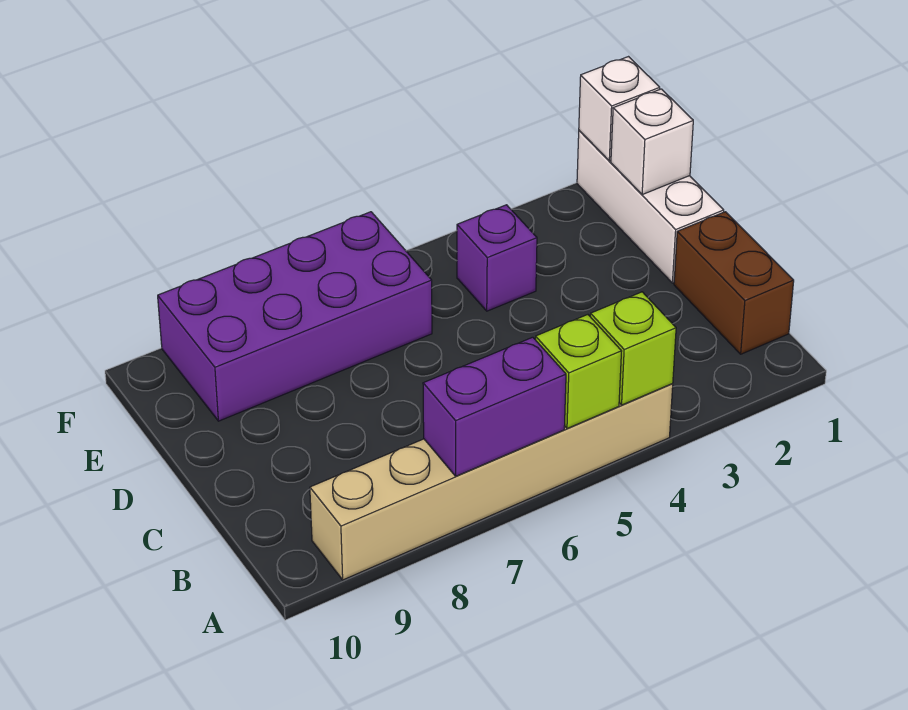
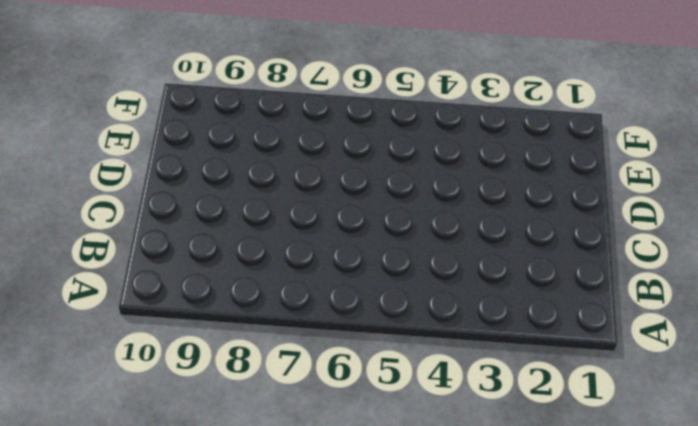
none -> tan 1x6 brick [310,384,673,580]
none -> brown 1x2 brick [674,212,794,354]

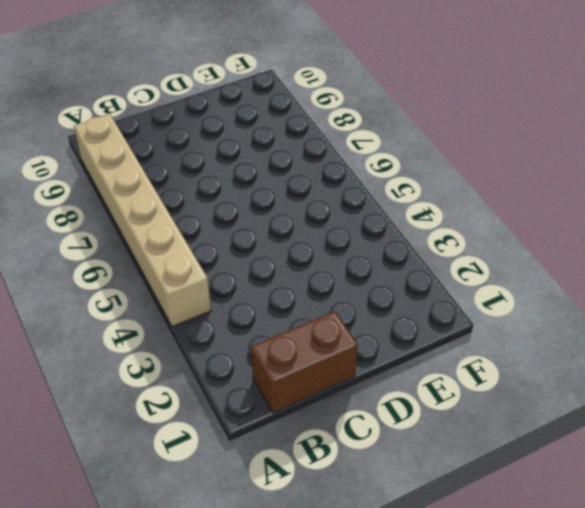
none -> white 1x3 brick [577,130,724,283]
none -> purple 1x1 brick [457,205,537,311]

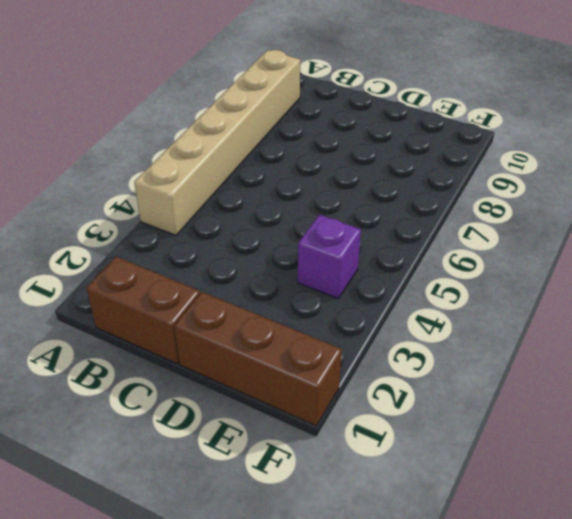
brown 1x3 brick [174,292,342,426] -> white 1x3 brick [577,130,724,283]
none -> purple 2x4 brick [158,212,432,421]
none -> lime 1x1 brick [590,292,676,405]

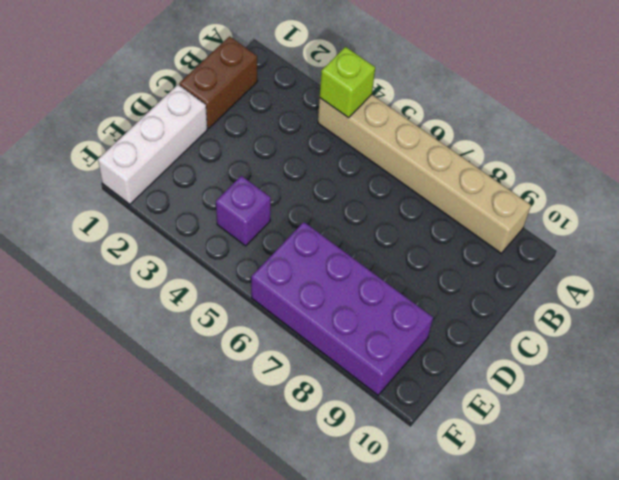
none -> lime 1x1 brick [535,315,622,428]
none -> purple 1x2 brick [423,337,566,476]

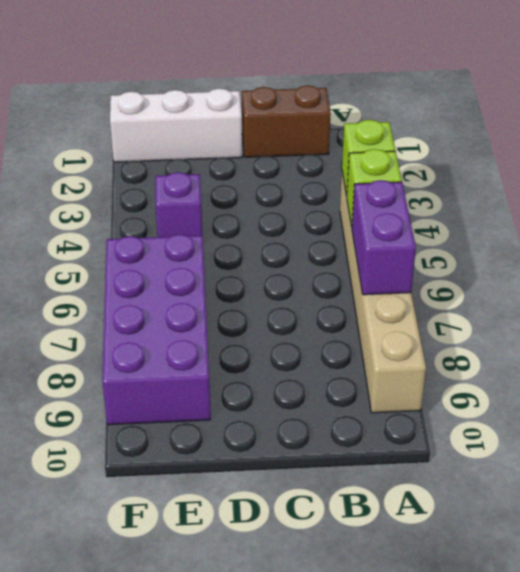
none -> white 1x1 brick [611,89,693,195]
none -> white 1x1 brick [579,57,660,161]

